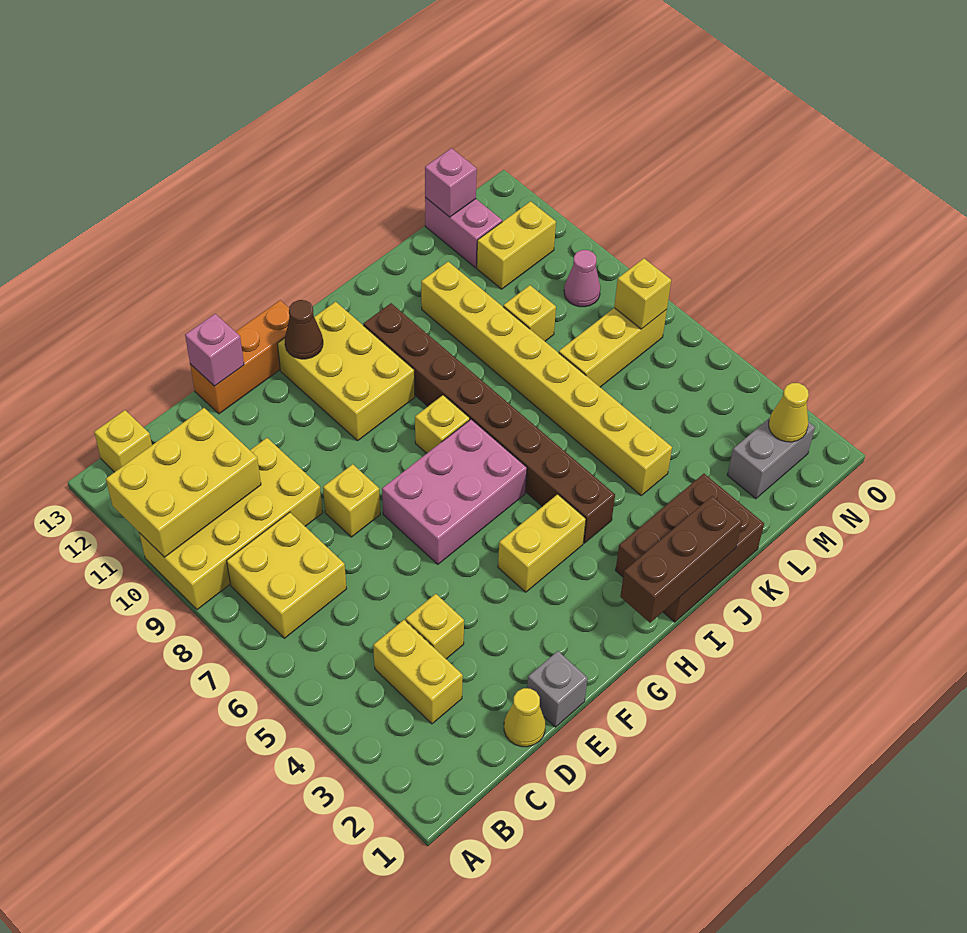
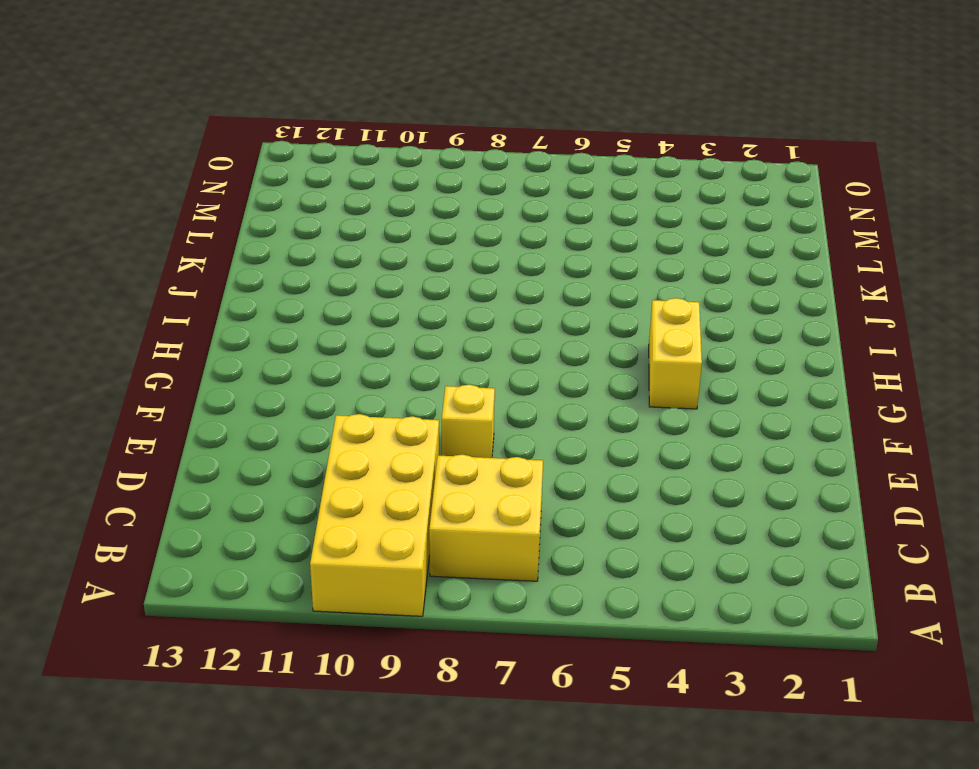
none -> yellow 1x1 brick [94,410,152,472]
none -> yellow 1x2 brick [373,620,463,724]
none -> yellow 1x1 cone [504,688,545,747]

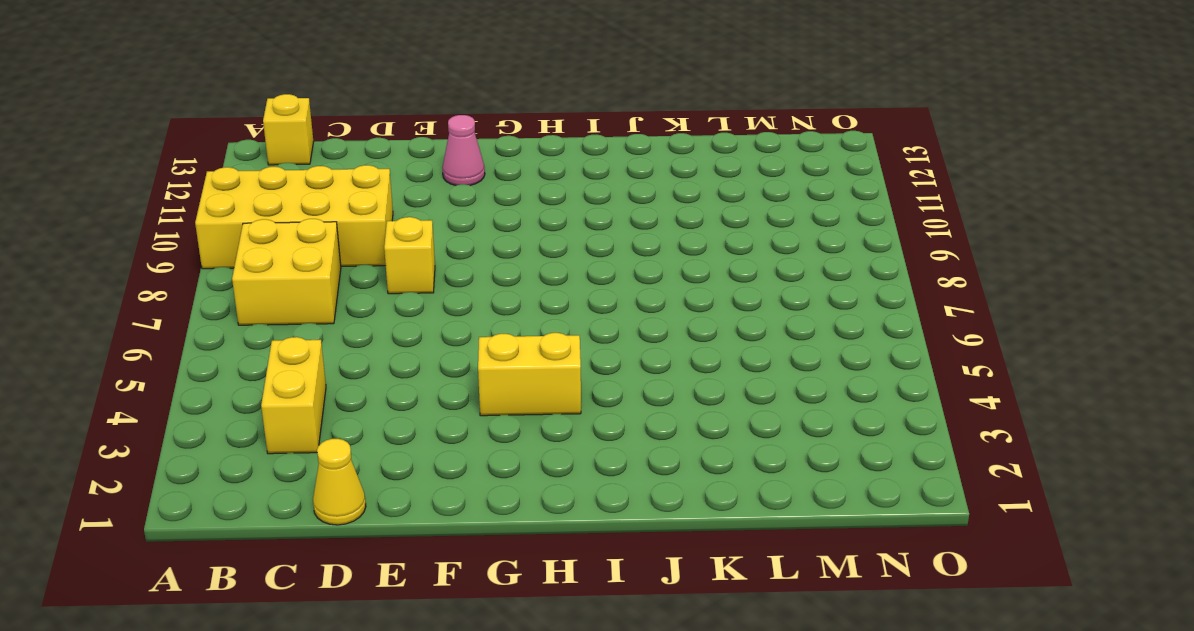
pink 1x1 cone [442,115,485,185] -> pink 1x1 cone moved to [564,250,600,307]
none -> yellow 1x1 brick [406,594,464,659]
none -> grey 1x1 brick [527,651,588,727]
none -> orange 1x3 brick [190,300,290,414]

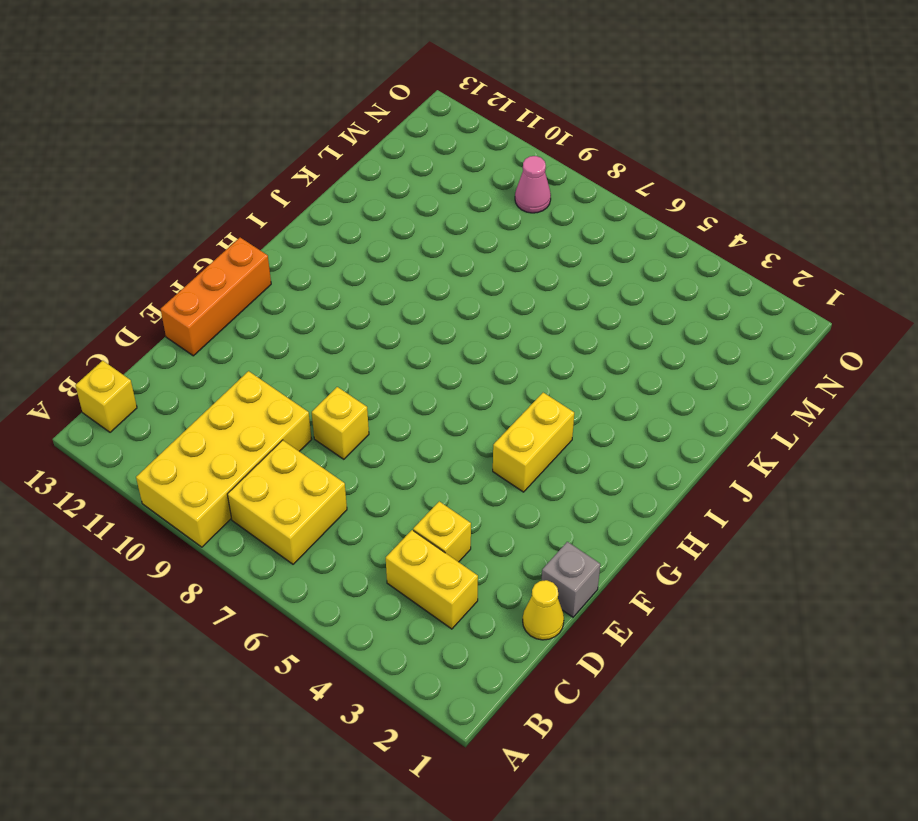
none -> pink 2x3 brick [382,419,527,564]
none -> yellow 2x3 brick [278,302,415,441]
none -> yellow 1x1 brick [415,395,470,453]

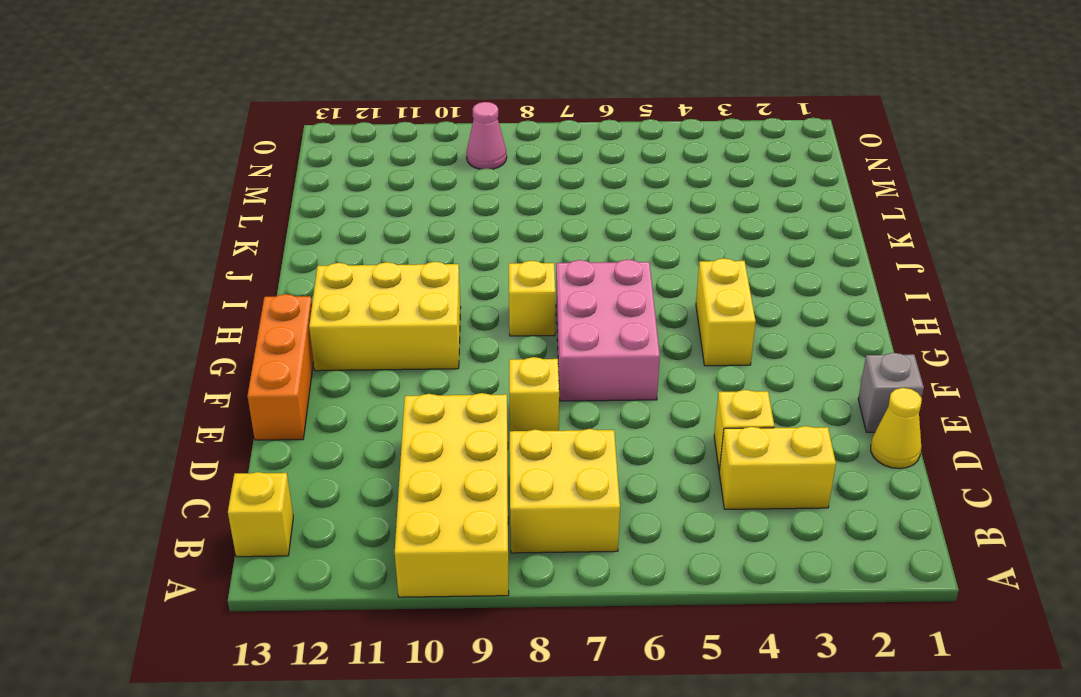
none -> brown 2x3 brick [616,474,764,622]
none -> brown 1x8 brick [363,303,615,543]
none -> yellow 1x8 brick [421,262,672,495]

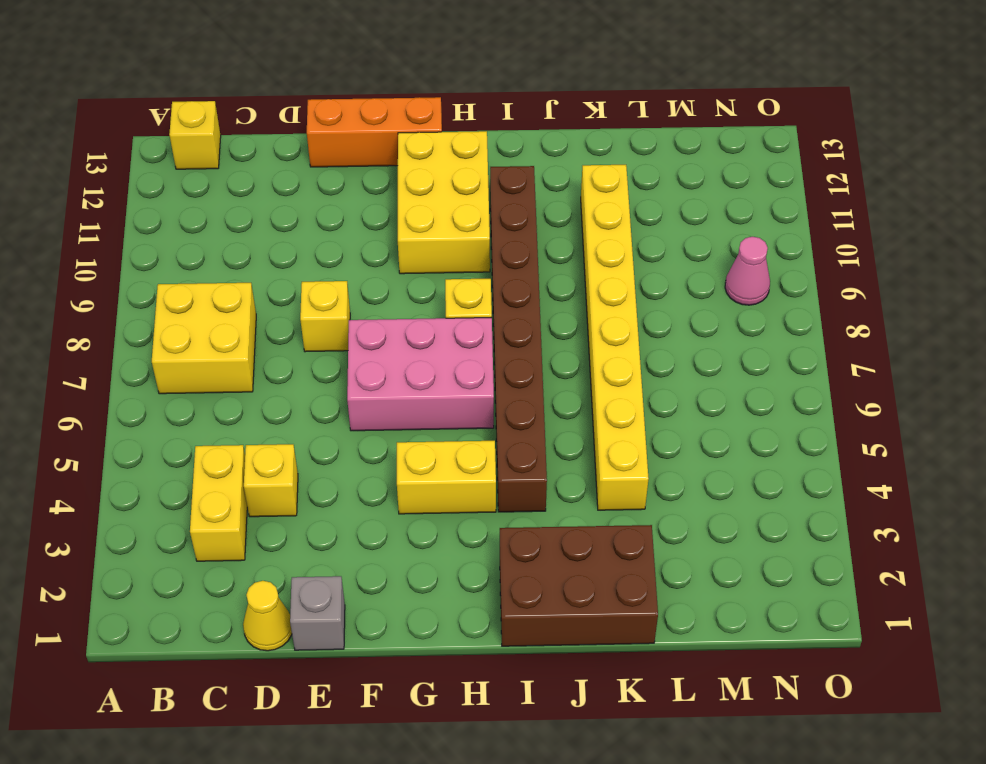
none -> yellow 2x4 brick [139,438,323,610]
none -> yellow 1x3 brick [559,308,667,387]
none -> yellow 1x1 brick [503,285,556,341]

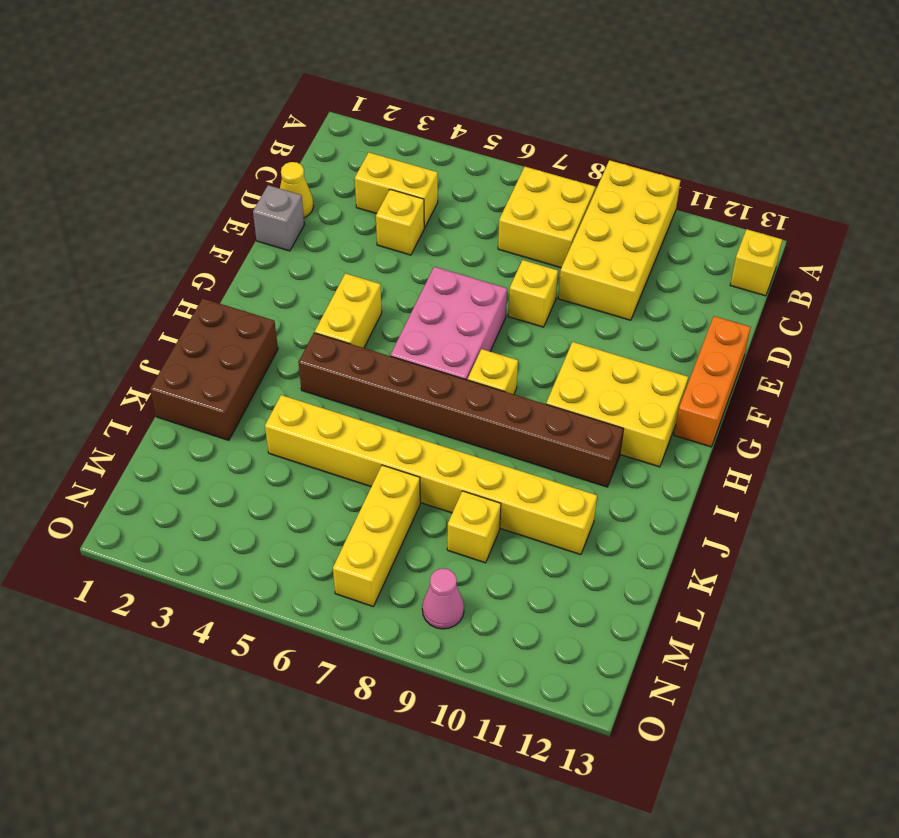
none -> grey 1x2 brick [727,418,815,499]
none -> yellow 1x2 brick [477,201,556,289]
none -> pink 1x2 brick [425,198,502,268]

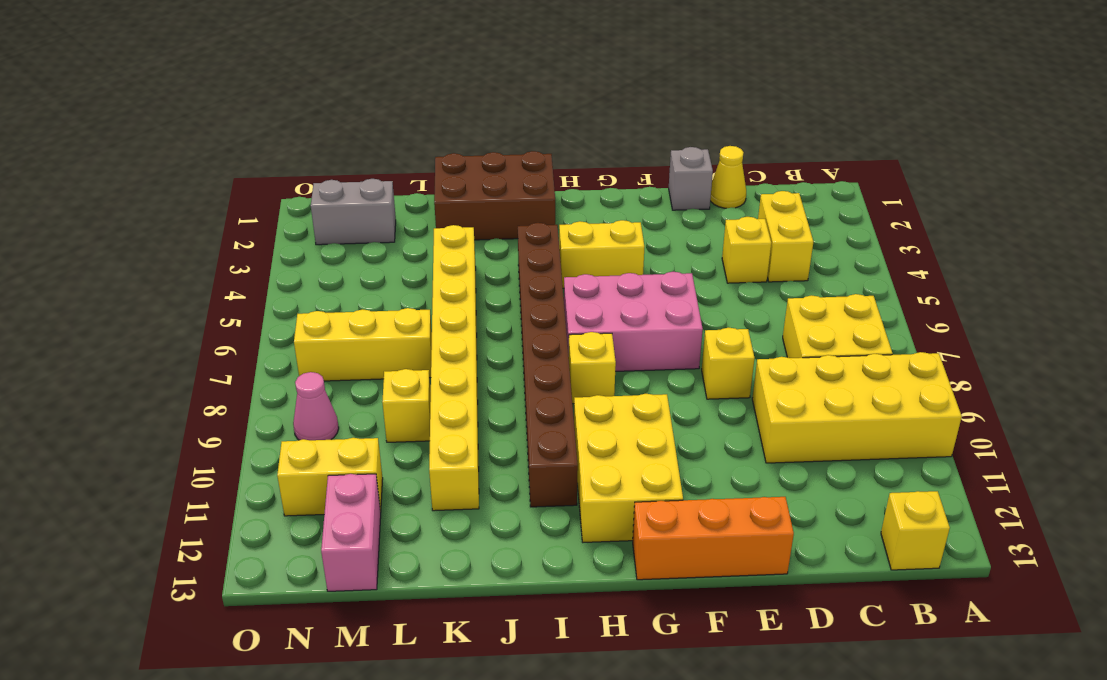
none -> yellow 2x3 brick [106,408,261,557]
none -> pink 1x1 brick [185,314,244,386]
none -> brown 1x1 cone [285,300,323,359]

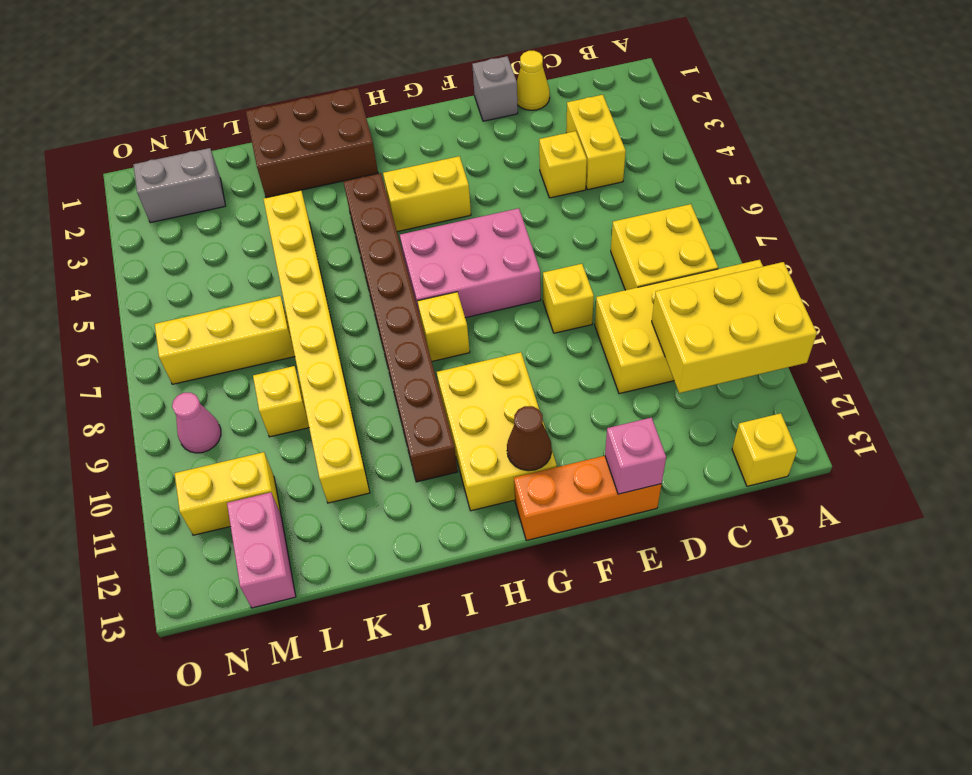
none -> brown 1x3 brick [620,496,742,623]
none -> pink 1x1 brick [425,148,477,217]
none -> yellow 1x1 cone [769,383,809,442]

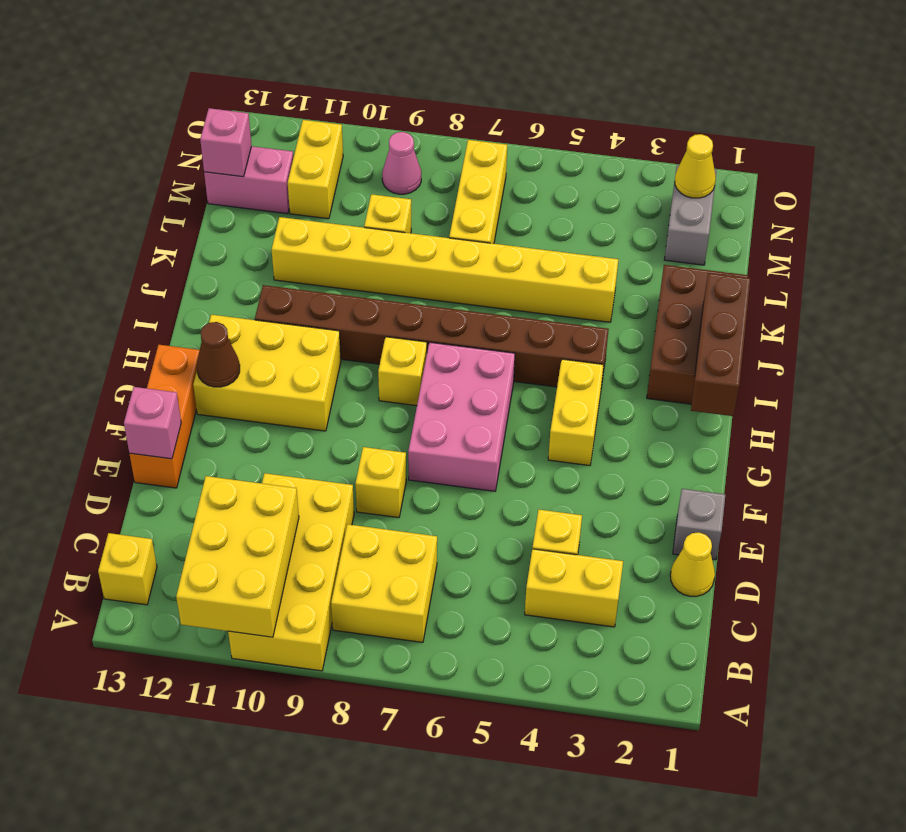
none -> yellow 1x1 brick [614,258,671,329]

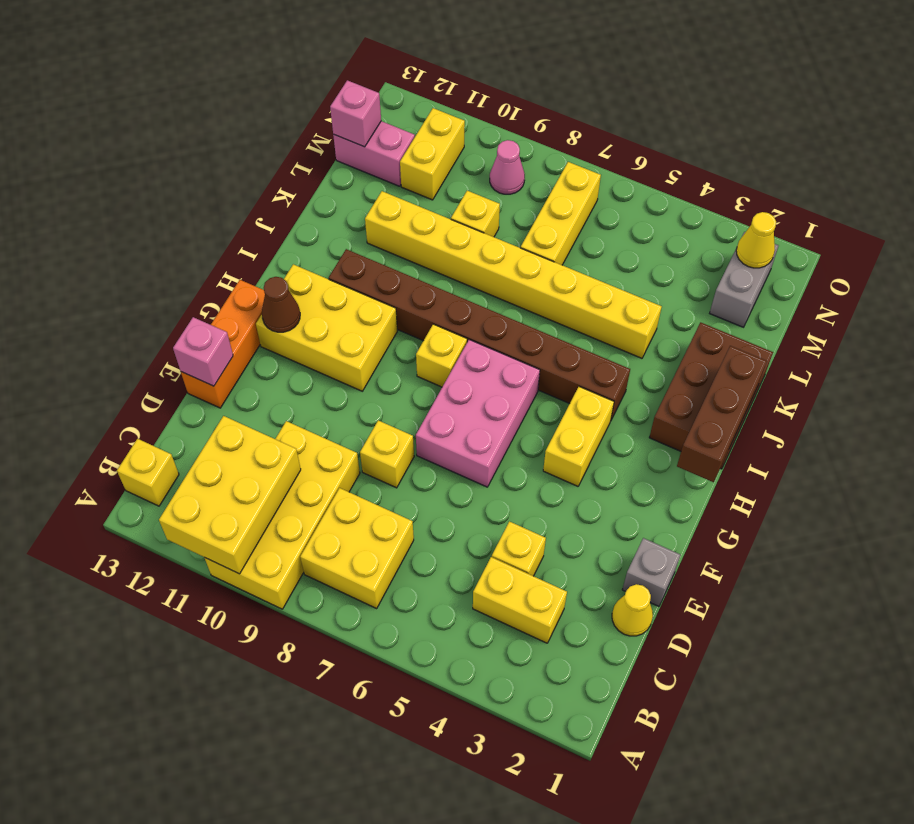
none -> yellow 1x1 brick [614,258,671,329]

